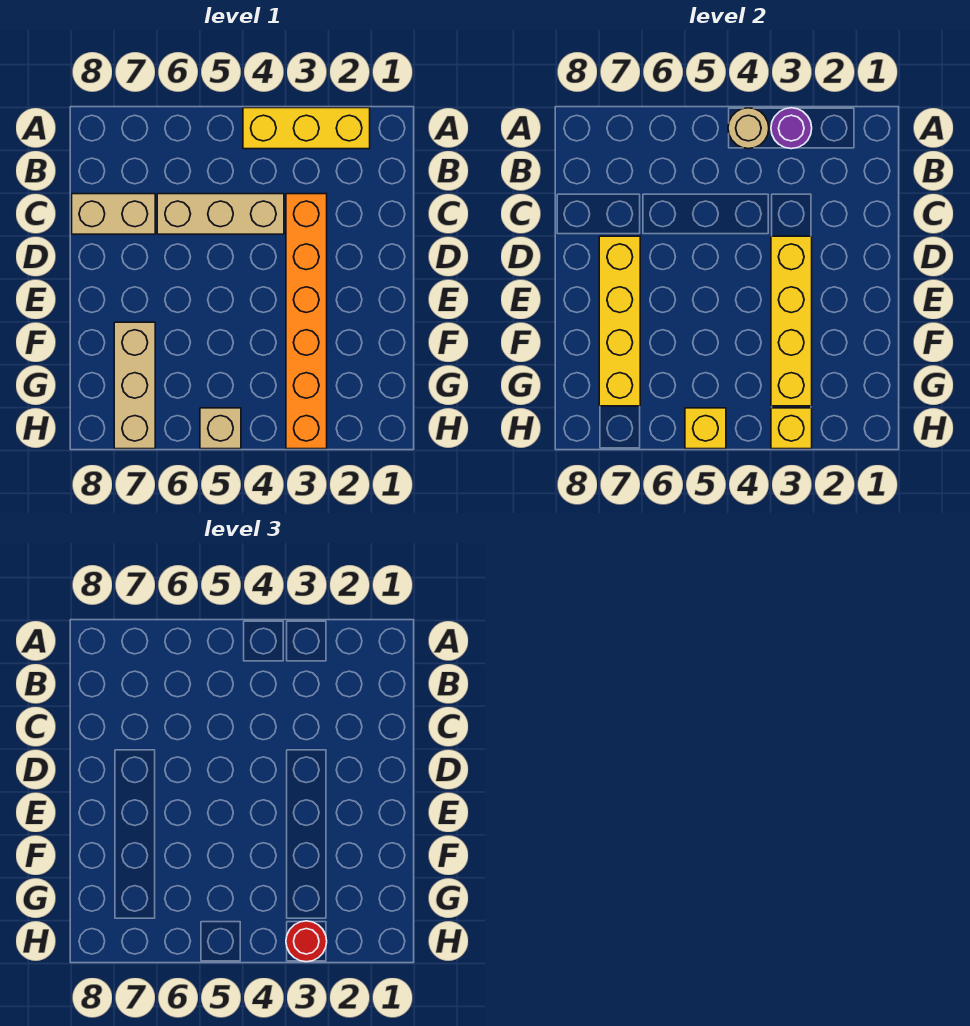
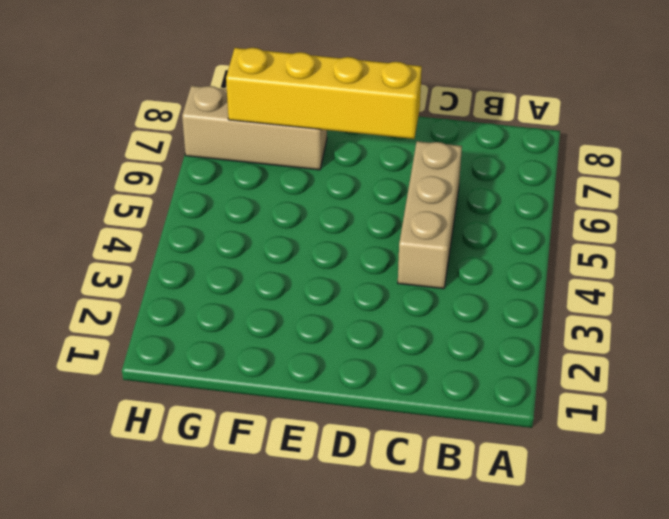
none -> yellow 1x3 brick [243,108,370,149]
none -> orange 1x6 brick [286,194,327,449]
none -> tan 1x2 brick [72,194,155,234]

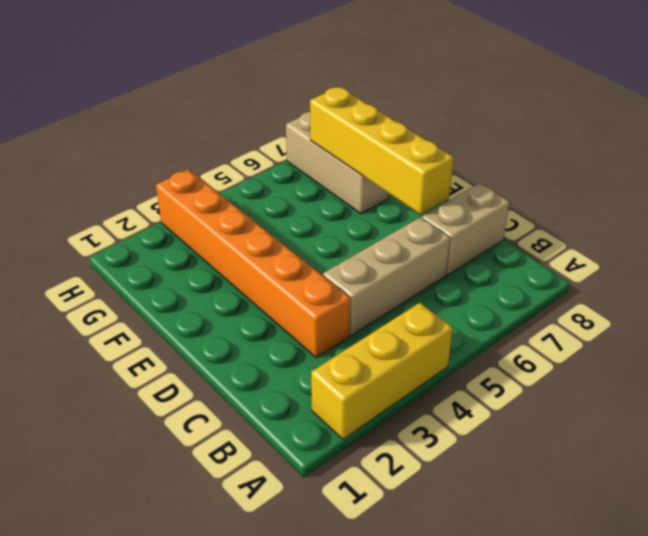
none -> tan 1x1 brick [200,408,241,449]
none -> purple 1x1 round brick [771,108,812,149]
none -> tan 1x1 round brick [728,108,769,149]

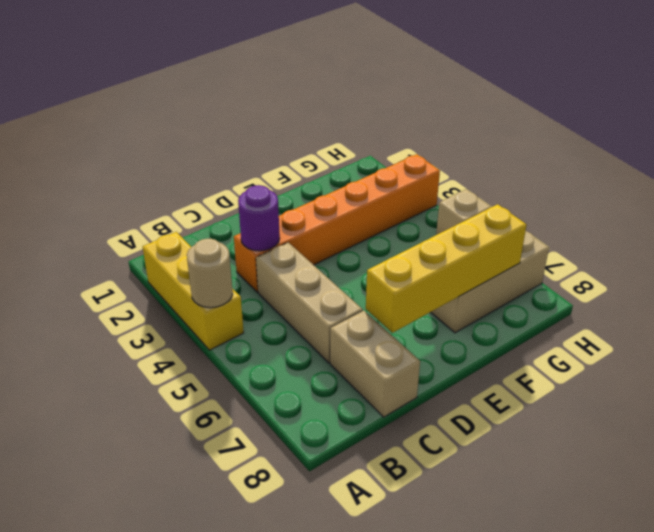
purple 1x1 round brick [238,185,280,251] -> purple 1x1 round brick moved to [771,108,812,149]
none -> yellow 1x4 brick [771,236,812,406]
none -> yellow 1x1 brick [771,408,812,449]
none -> yellow 1x1 brick [685,408,726,449]

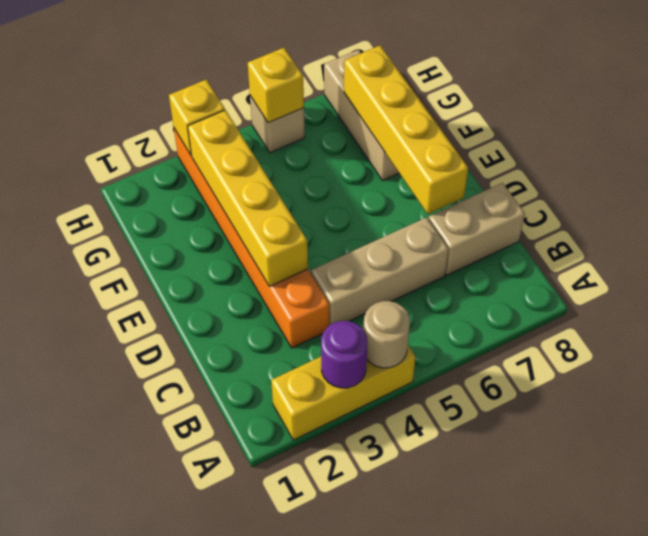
none -> red 1x1 round brick [286,921,327,962]

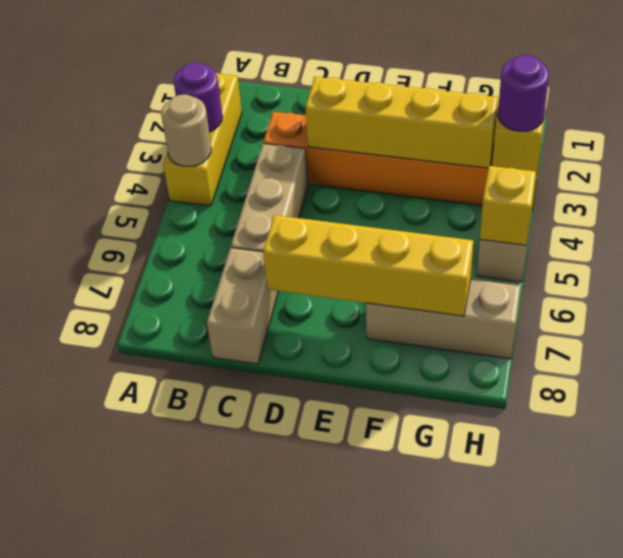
purple 1x1 round brick [498,55,549,131] -> red 1x1 round brick [286,921,327,962]

